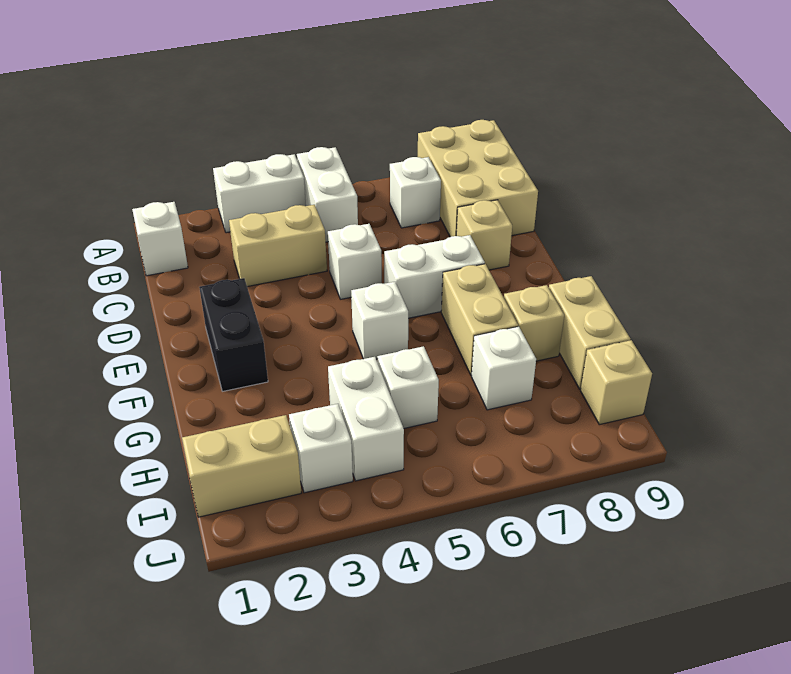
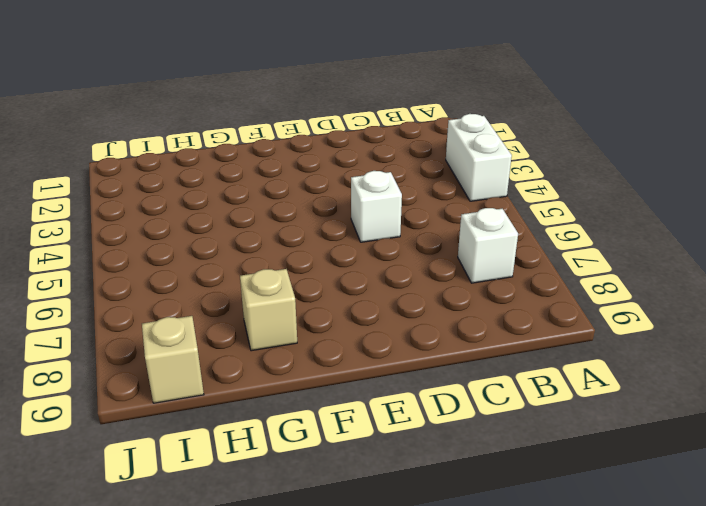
none -> white 1x2 brick [297,147,358,242]
none -> tan 2x3 brick [418,120,538,237]
none -> white 1x1 brick [132,202,188,276]

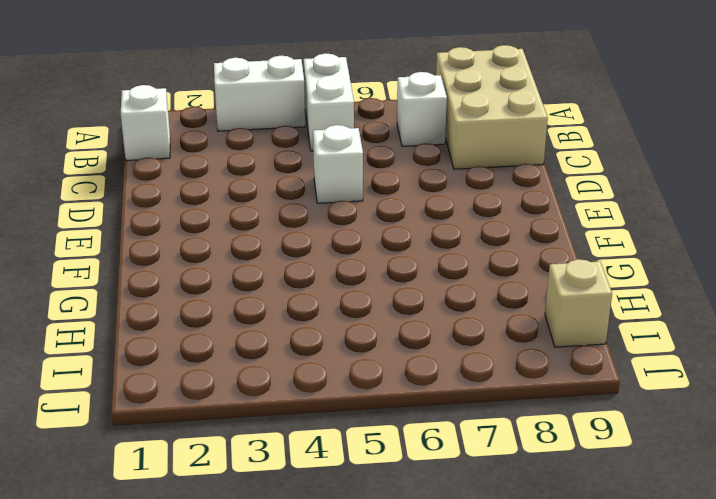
none -> tan 1x2 brick [229,205,327,287]
none -> tan 1x1 brick [456,200,512,270]
none -> black 1x2 brick [199,278,268,391]

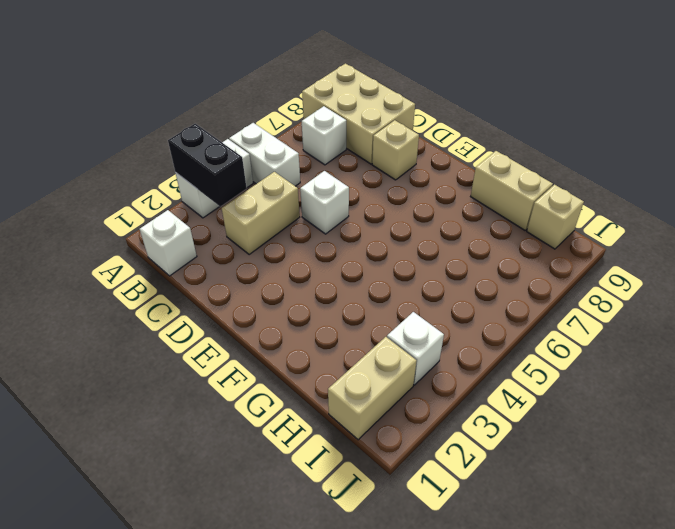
black 1x2 brick [168,124,247,206] -> black 1x2 brick moved to [199,278,268,391]
none -> white 1x2 brick [384,235,485,318]
none -> white 1x1 brick [351,282,408,359]
none -> tan 1x2 brick [441,264,518,375]

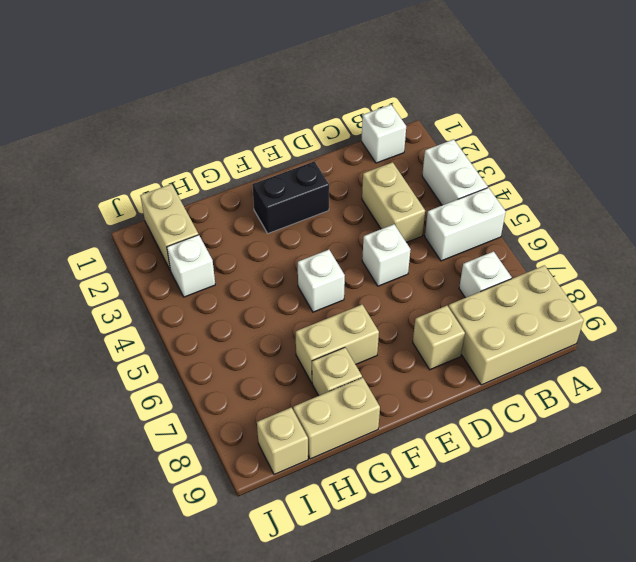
none -> white 1x2 brick [384,235,485,318]
none -> white 1x2 brick [328,357,404,481]
none -> white 1x1 brick [377,346,439,428]

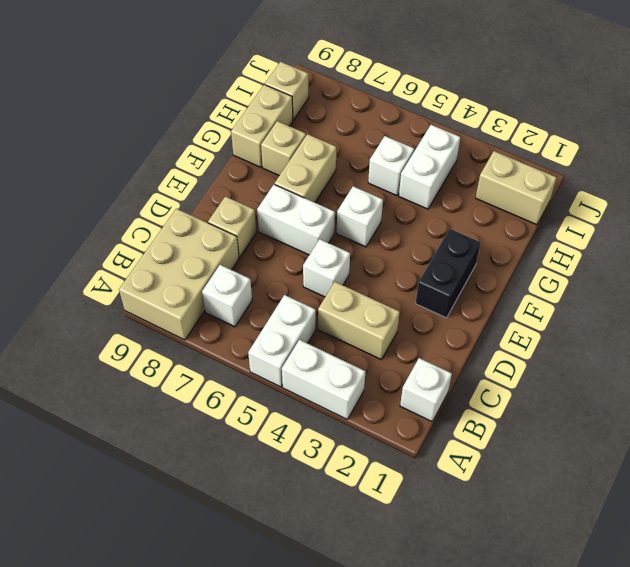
none -> white 1x1 brick [472,327,536,410]
none -> white 1x1 brick [289,404,353,493]

